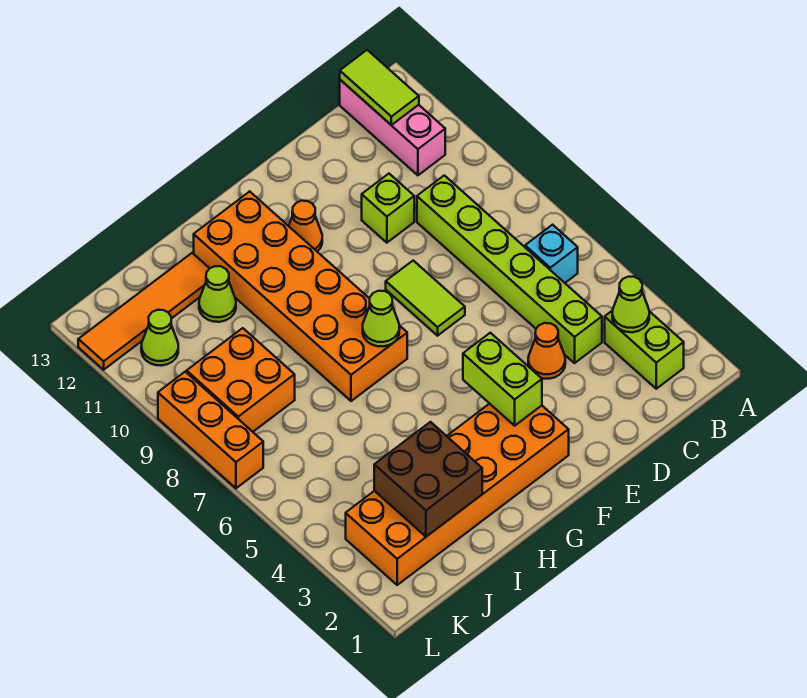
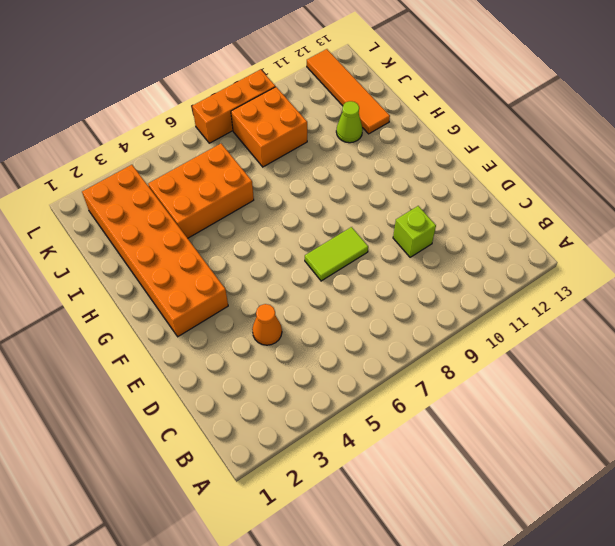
orange 2x3 brick [148,144,254,238] -> none
none -> lime 1x2 brick [605,310,684,389]
none -> cyan 1x1 brick [525,225,578,283]
none -> pink 1x3 brick [340,80,445,175]

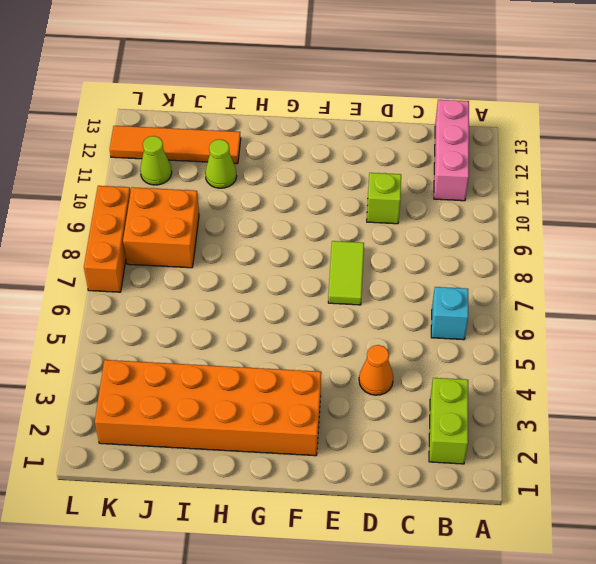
none -> lime 1x6 brick [417,175,602,363]
none -> orange 1x1 cone [289,201,322,251]
none -> orange 2x6 brick [194,191,407,401]

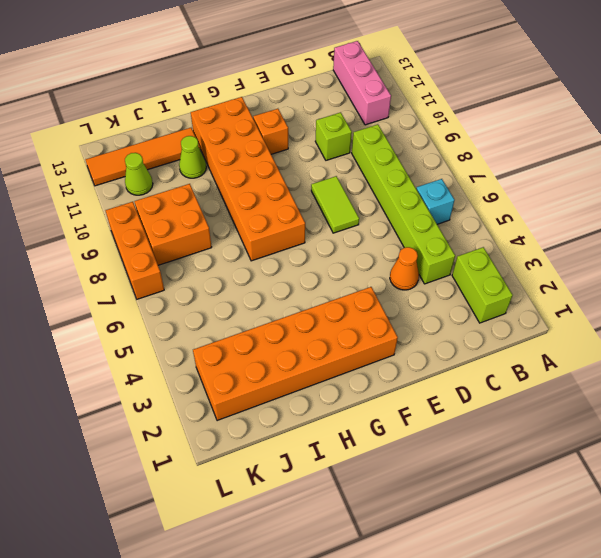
orange 1x1 brick [253,109,288,154] -> orange 1x1 cone [289,201,322,251]
none -> lime 1x1 cone [612,277,649,332]
none -> lime 1x2 tile [340,50,419,125]
none -> lime 1x2 brick [463,333,542,426]

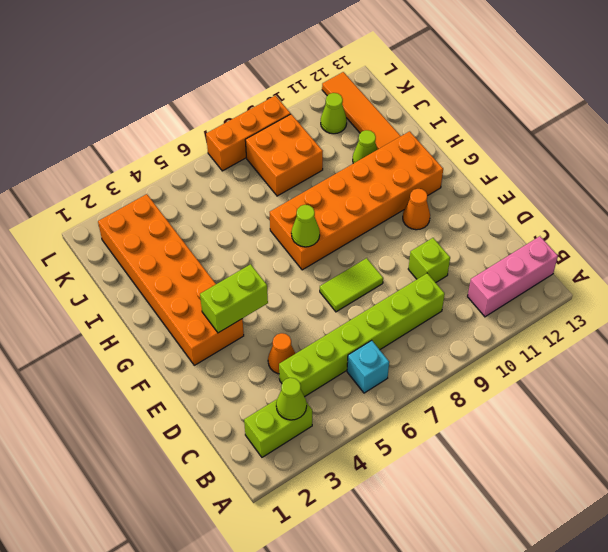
none -> lime 1x2 tile [340,50,419,125]
none -> brown 2x2 brick [374,422,482,537]

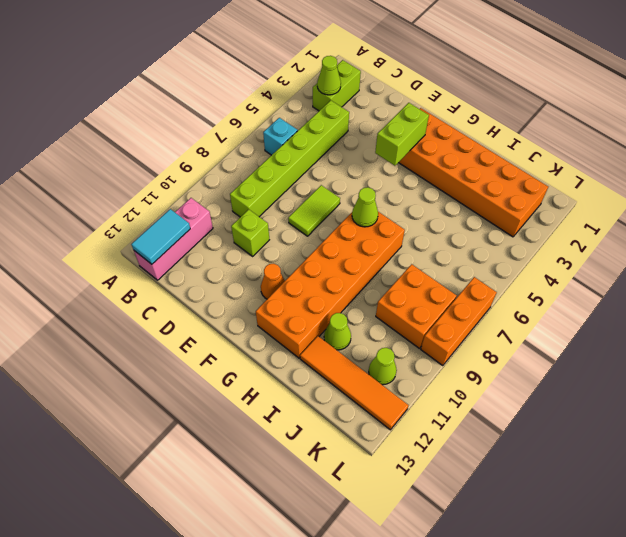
cyan 1x2 tile [131,209,190,264] -> lime 1x2 tile [340,50,419,125]
none -> orange 1x1 cone [528,323,565,379]
none -> brown 2x2 brick [374,422,482,537]

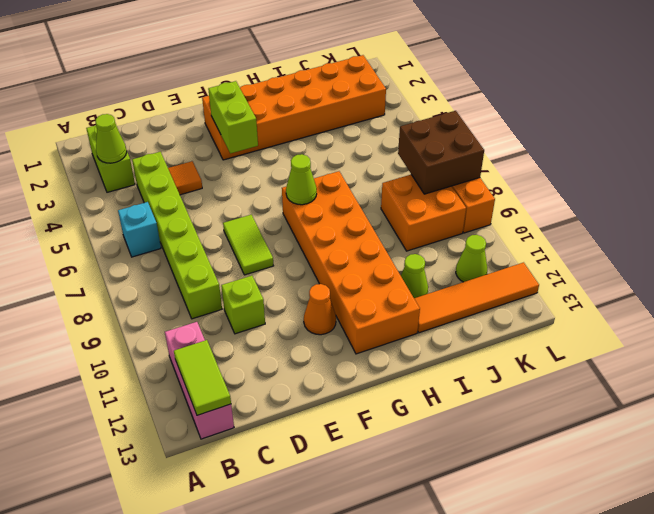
orange 1x1 tile [168,161,202,195] -> orange 1x1 cone [528,323,565,379]
brown 2x2 brick [398,111,484,194] -> brown 2x2 brick moved to [374,422,482,537]

